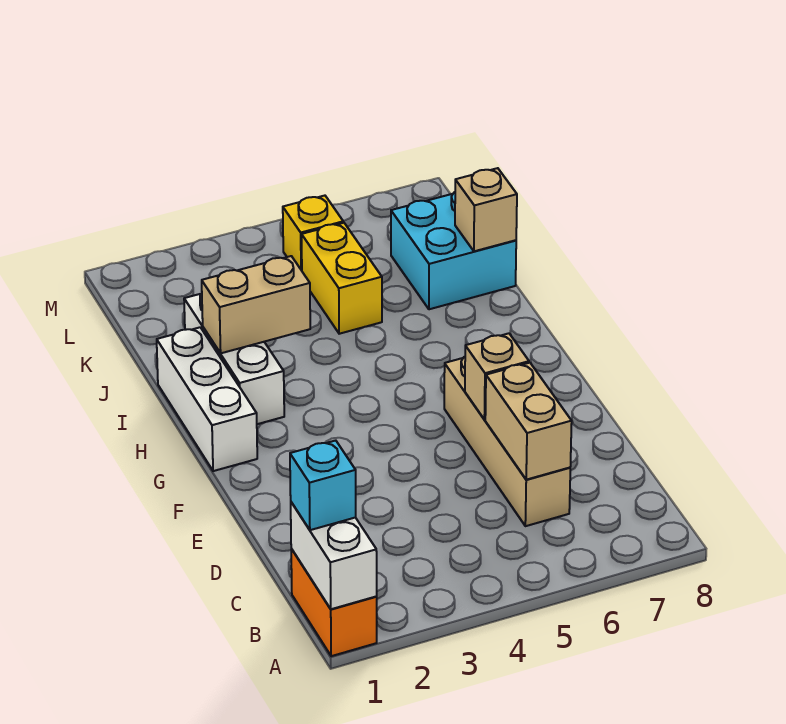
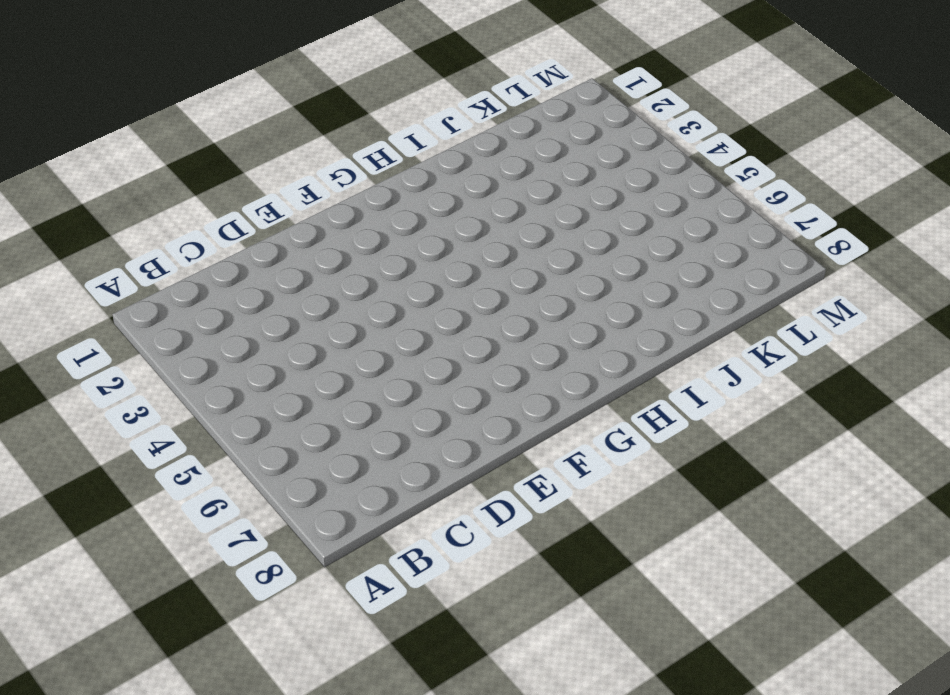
none -> orange 1x2 brick [291,549,377,656]
none -> tan 1x4 brick [444,357,570,526]
none -> white 1x3 brick [157,327,257,471]

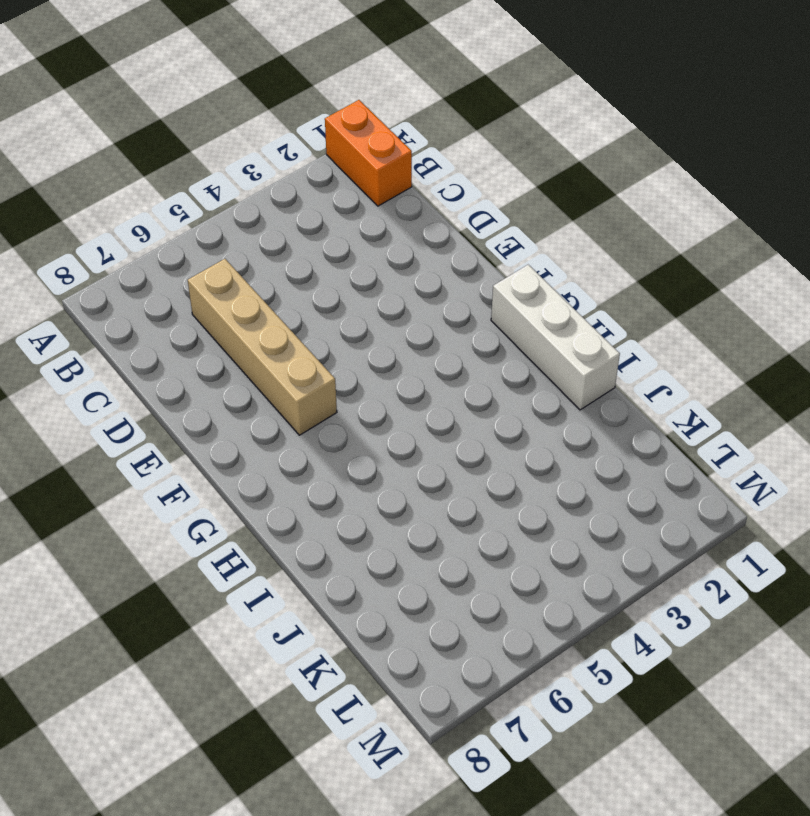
none -> white 1x3 brick [184,294,284,424]
none -> yellow 1x2 brick [302,223,382,334]
none -> cyan 2x2 brick [391,192,516,309]

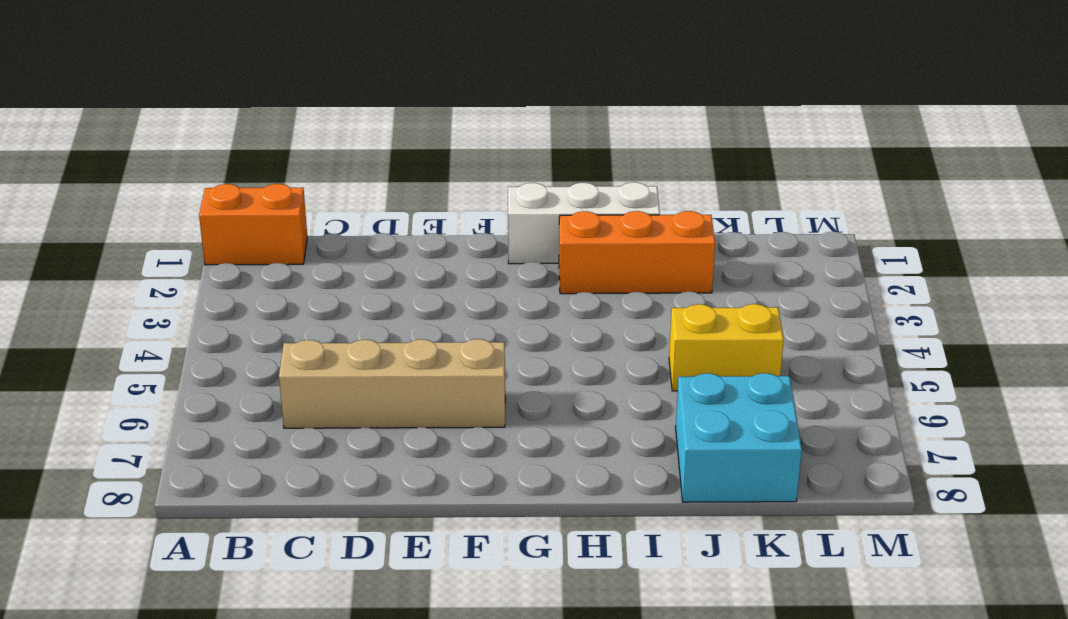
orange 1x3 brick [559,211,715,294] -> white 1x3 brick [184,294,284,424]
none -> yellow 1x1 brick [283,196,343,271]
none -> white 1x2 brick [291,502,377,609]
none -> tan 1x2 brick [485,363,572,480]

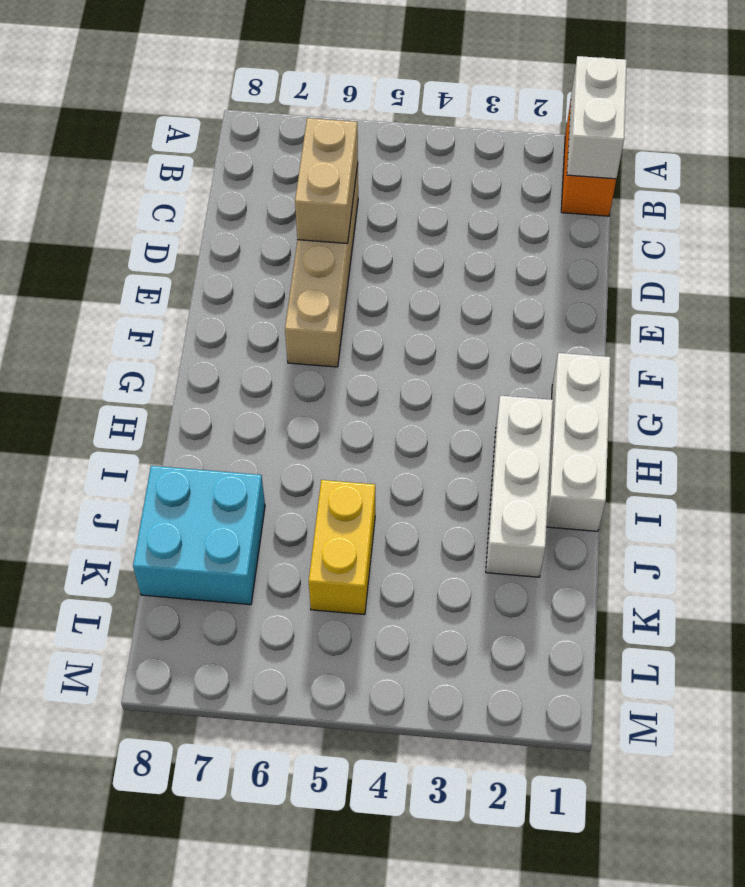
none -> yellow 1x1 brick [283,196,343,271]
none -> tan 1x1 brick [465,333,529,420]
none -> tan 1x2 brick [202,256,310,353]

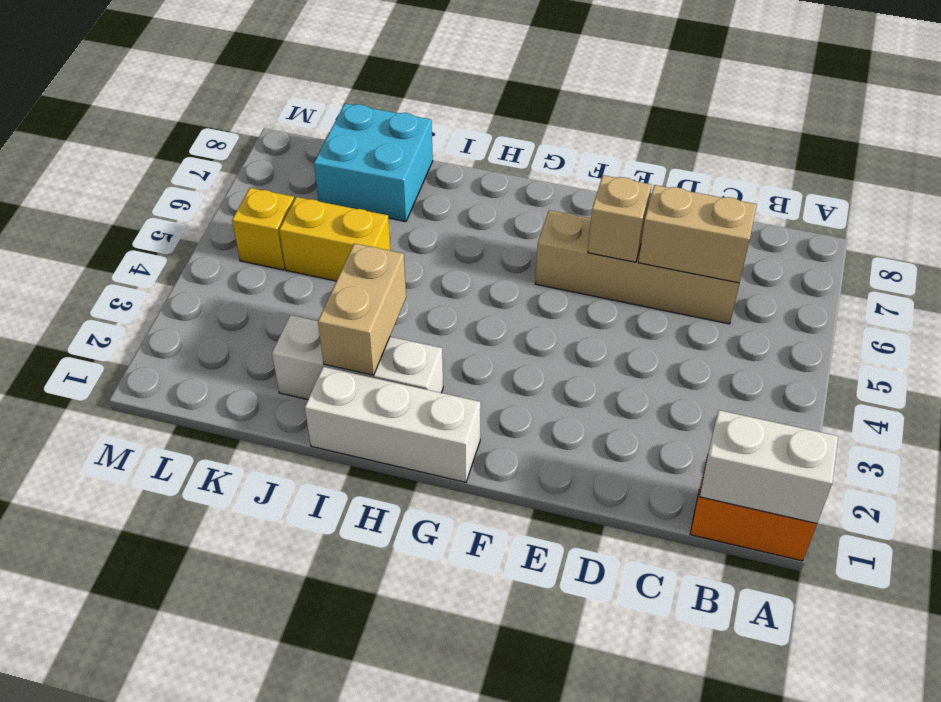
none -> tan 1x1 brick [455,168,517,251]
none -> cyan 1x1 brick [290,440,356,530]

